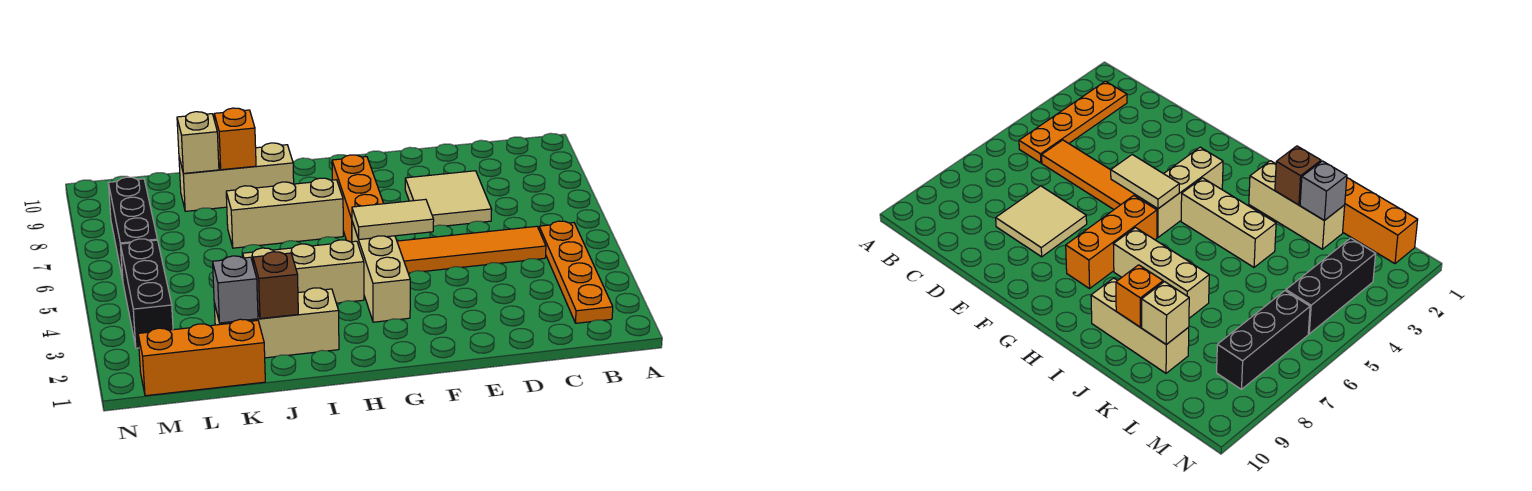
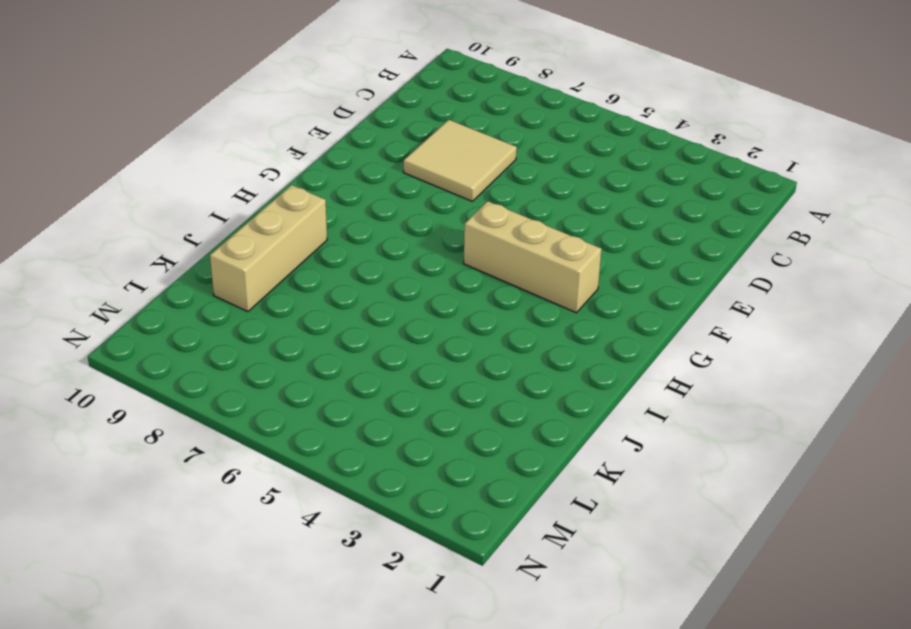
none -> orange 1x4 plate [539,221,613,323]
none -> orange 1x4 tile [397,226,546,273]
none -> orange 1x3 brick [332,155,384,242]

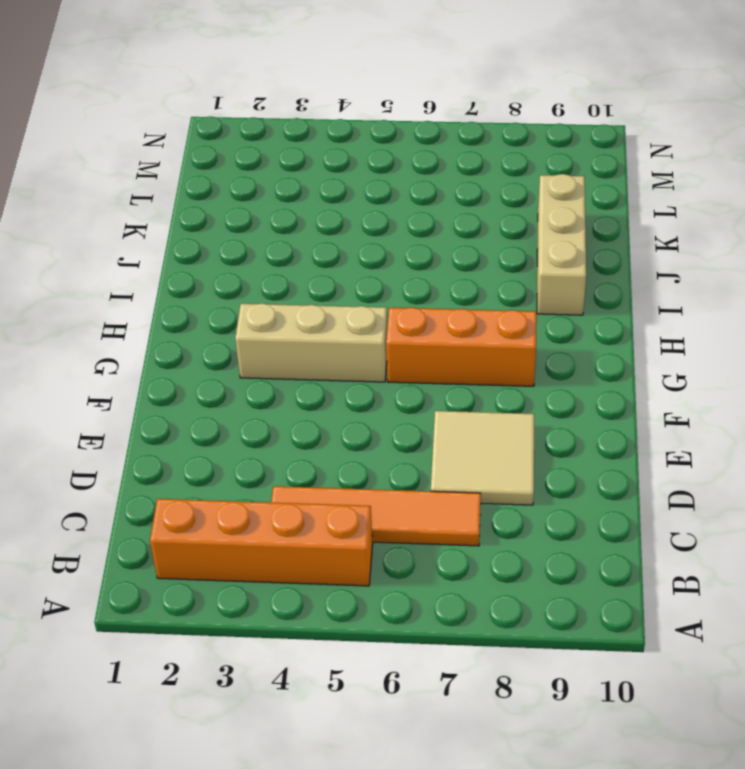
orange 1x4 brick [150,499,373,586] -> orange 1x4 plate [539,221,613,323]
orange 1x4 tile [271,486,481,546] -> orange 1x4 tile turned to [397,226,546,273]
none -> tan 1x3 brick [243,240,364,303]
none -> tan 1x3 brick [226,178,343,248]
none -> tan 1x3 brick [214,288,339,358]

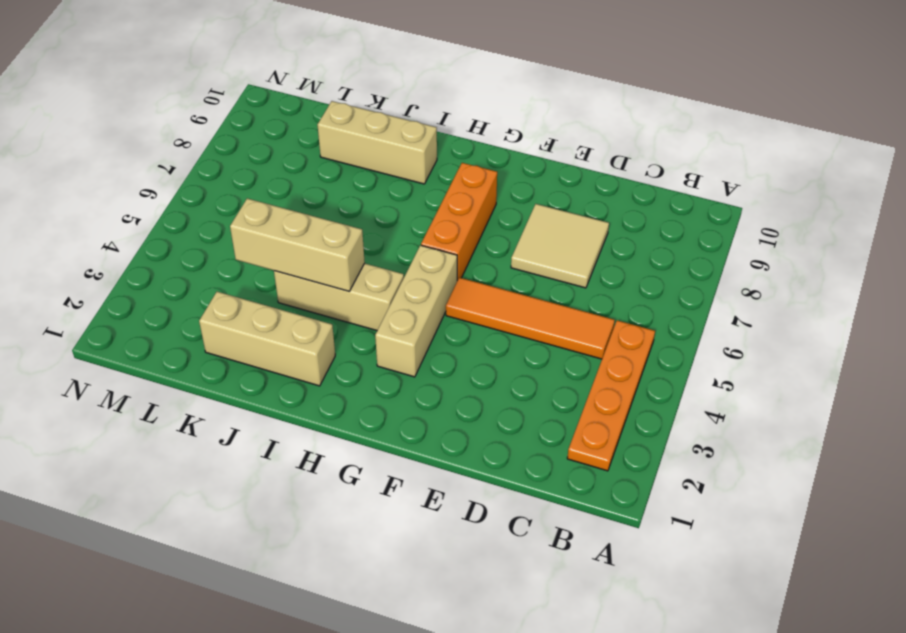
tan 1x3 brick [230,198,365,291] -> tan 1x3 brick moved to [226,178,343,248]
none -> orange 1x3 brick [138,319,265,396]
none -> black 1x3 brick [121,239,173,348]
none -> black 1x3 brick [108,177,157,279]

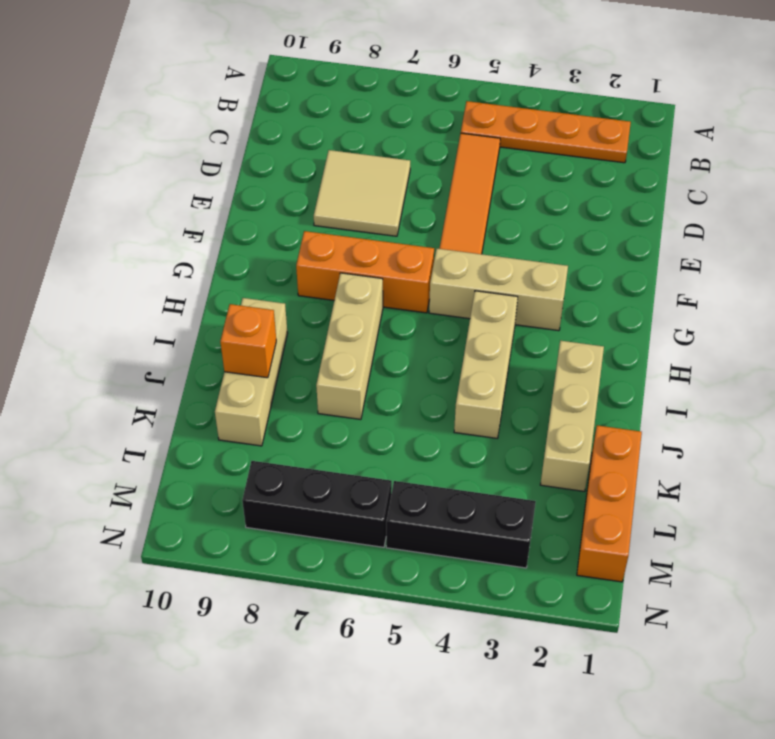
none -> tan 1x2 tile [352,199,434,240]
none -> brown 1x1 brick [253,252,298,319]
none -> grey 1x1 brick [213,256,258,323]

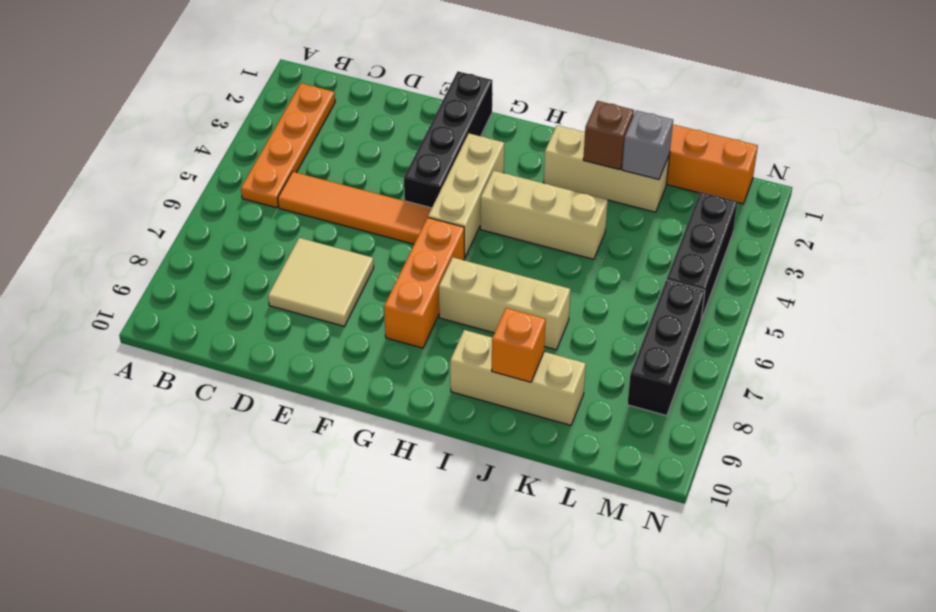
black 1x4 brick [404,72,492,208] -> none
none -> tan 1x2 tile [352,199,434,240]
none -> tan 1x1 brick [177,112,219,173]

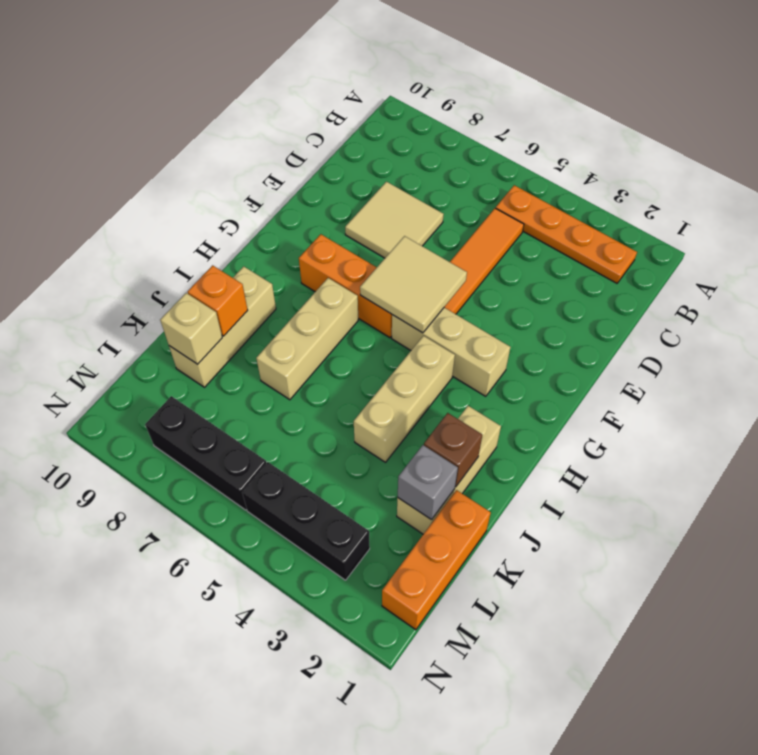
tan 2x2 tile [360,236,467,333] -> tan 1x2 tile [352,199,434,240]

